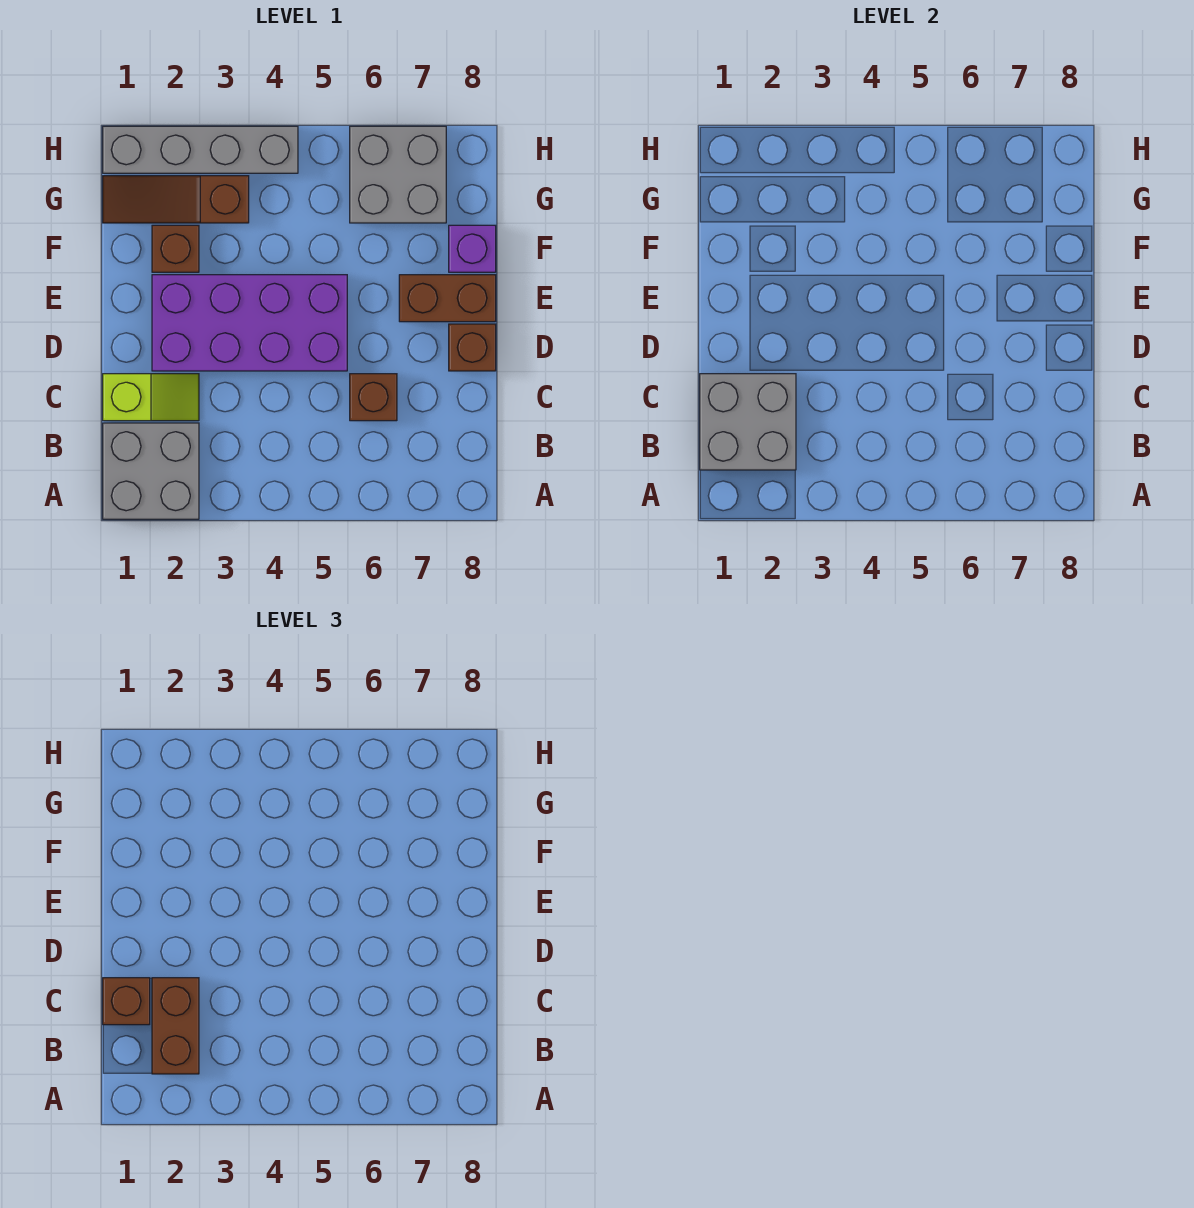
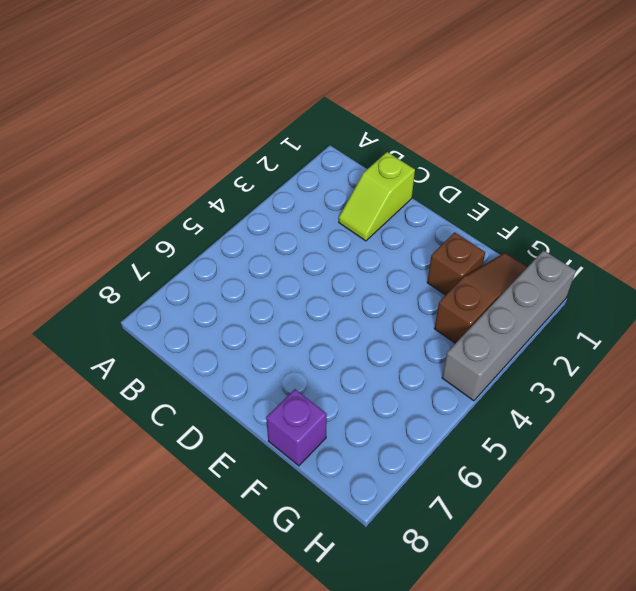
none -> grey 2x2 brick [103,423,199,519]
none -> brown 1x1 brick [350,374,397,421]
none -> purple 2x4 brick [152,275,347,371]

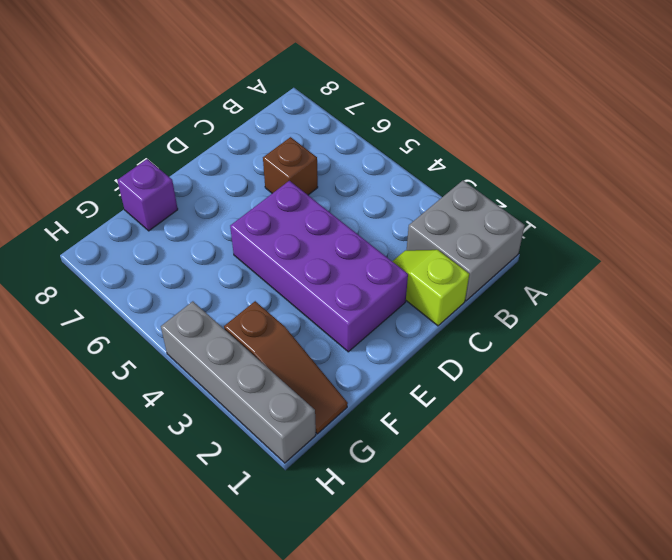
none -> brown 1x1 brick [449,324,496,371]
none -> brown 1x2 brick [399,275,496,322]
none -> brown 1x1 brick [152,225,199,272]

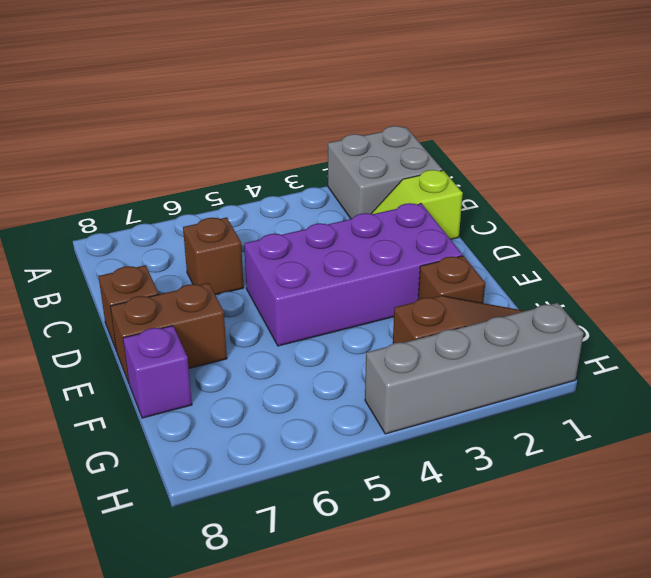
none -> grey 2x2 brick [350,126,446,223]
none -> grey 2x2 brick [700,374,796,470]
none -> brown 1x2 brick [152,978,199,1074]

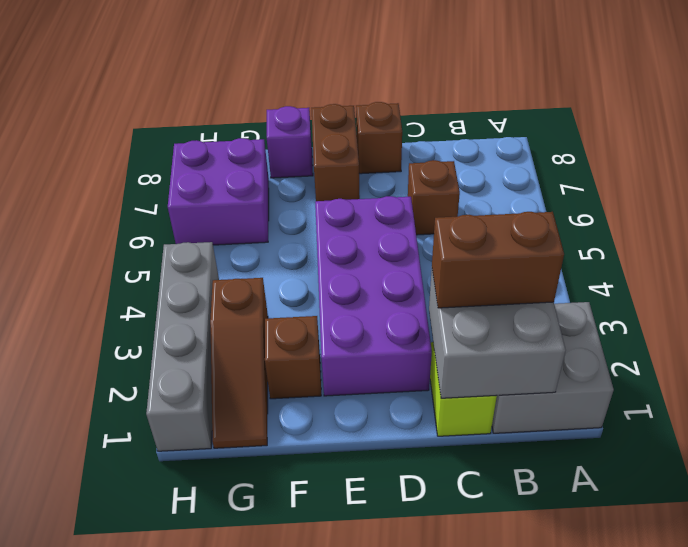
purple 2x2 brick [168,138,269,245] -> grey 2x2 brick [350,126,446,223]
none -> brown 1x1 brick [103,978,150,1025]

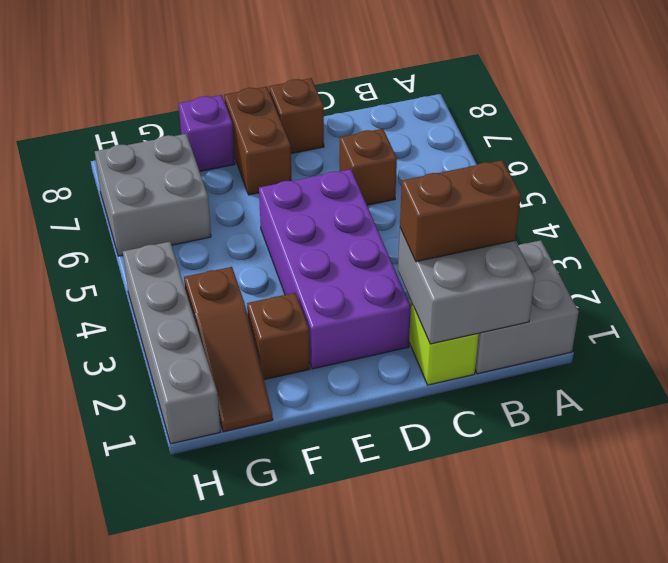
none -> brown 1x1 brick [103,978,150,1025]

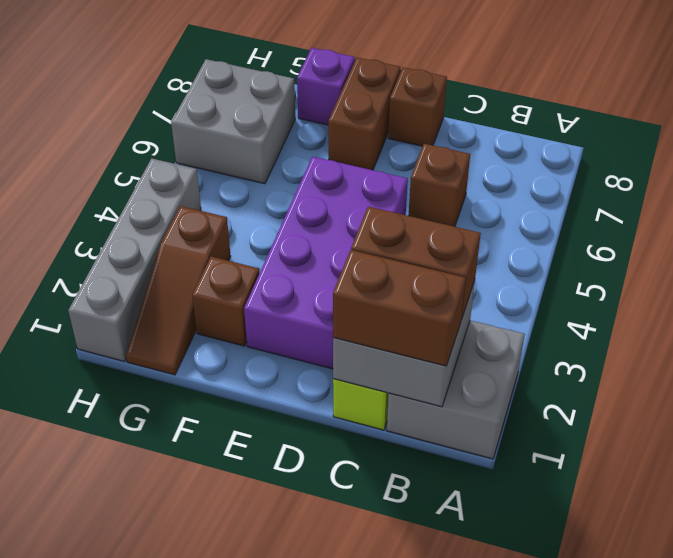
brown 1x2 brick [333,250,466,366] -> brown 1x1 brick [103,978,150,1025]

